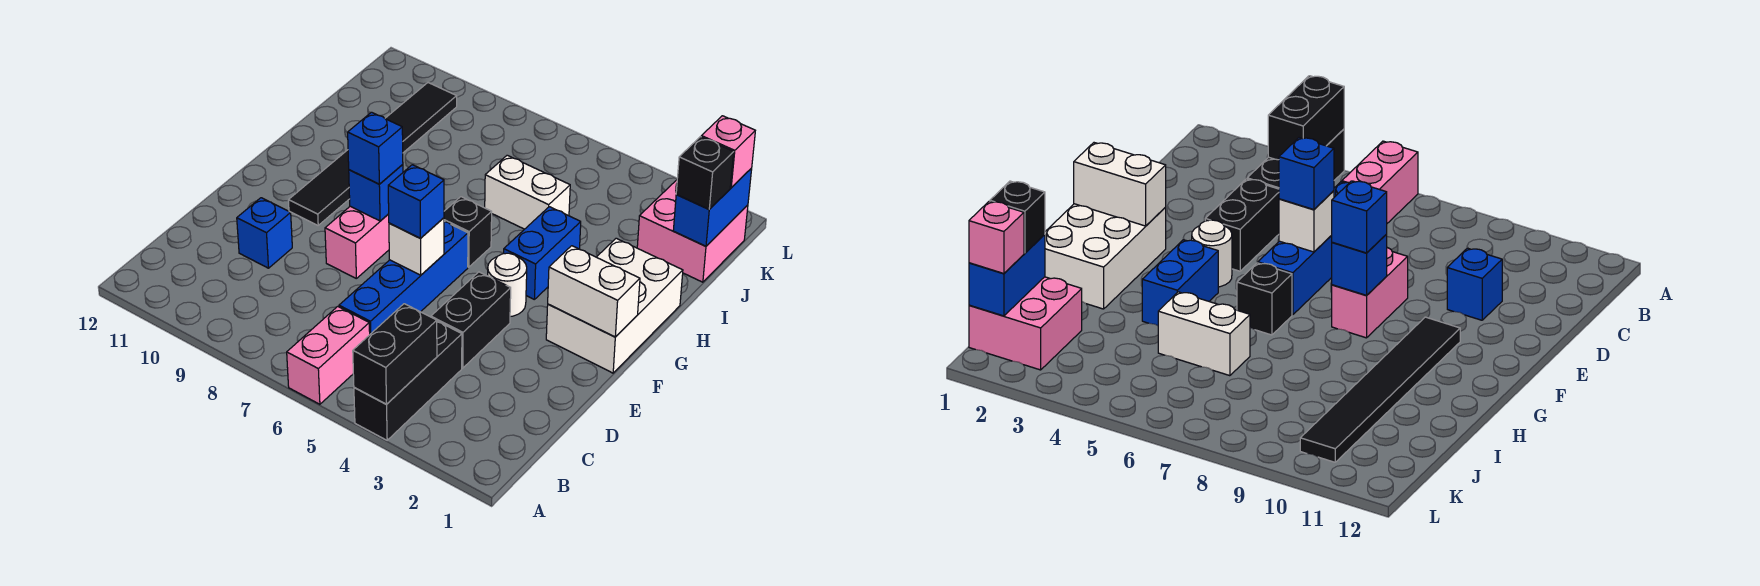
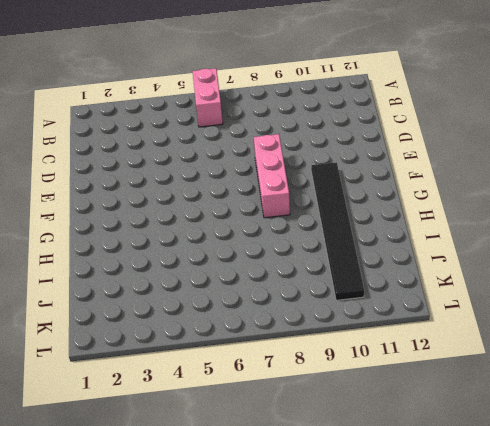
pink 1x3 brick [254,134,290,218] -> pink 1x2 brick [325,206,389,278]
none -> black 1x3 brick [354,321,462,440]
none -> blue 1x4 brick [339,221,468,334]
none -> black 1x2 brick [431,272,511,368]

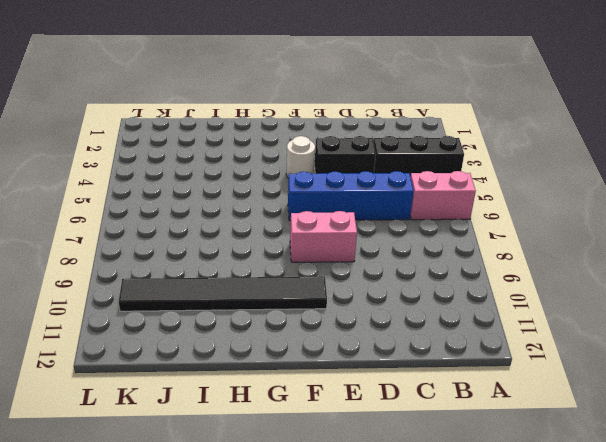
none -> blue 1x1 brick [237,198,292,268]
none -> white 2x3 brick [546,238,683,373]
none -> blue 1x2 brick [504,207,581,300]

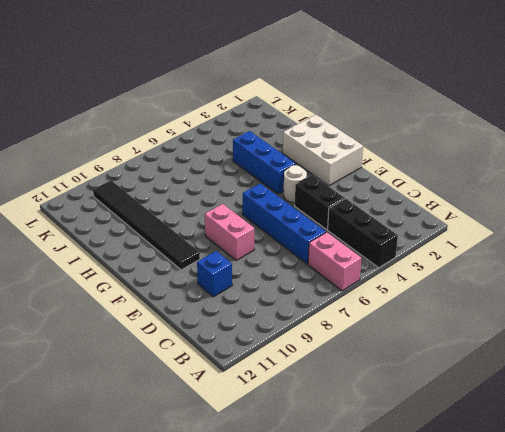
blue 1x3 brick [233,131,295,194] -> blue 1x2 brick [504,207,581,300]
none -> black 1x1 brick [444,197,492,267]
none -> white 1x2 brick [485,155,570,229]
none -> pink 2x2 brick [637,180,748,282]

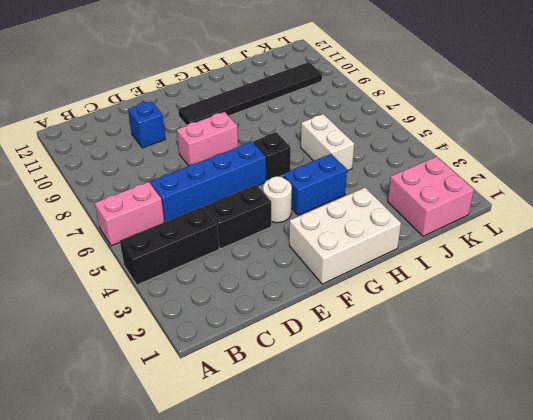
none -> black 1x2 brick [353,304,437,404]
none -> white 1x1 brick [389,218,444,275]
none -> white 1x2 brick [548,246,640,337]

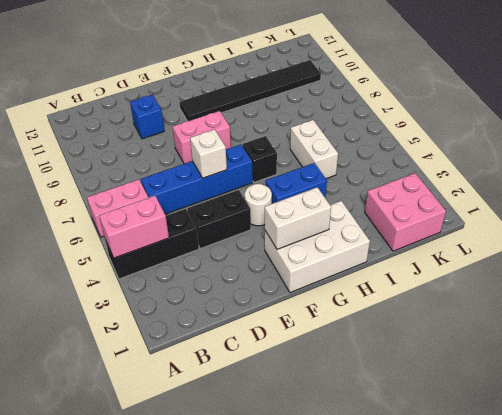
pink 1x2 brick [99,196,169,258] -> black 1x2 brick [353,304,437,404]
white 1x2 brick [265,187,331,249] -> white 1x2 brick turned to [548,246,640,337]
none -> blue 1x1 brick [349,164,403,221]
none -> blue 1x2 brick [673,168,752,246]
none -> blue 1x1 brick [388,165,444,238]

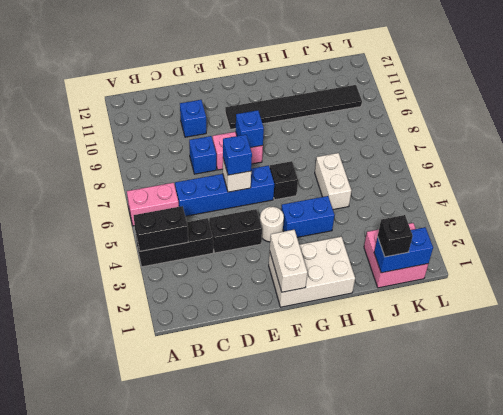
blue 1x1 brick [189,136,216,174] -> blue 1x1 brick moved to [348,112,403,184]
none -> pink 1x1 brick [701,116,755,188]

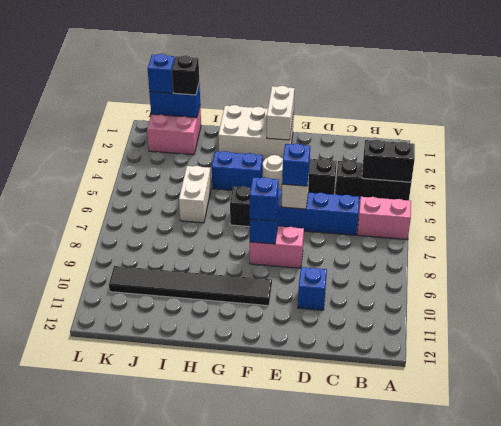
blue 1x1 brick [148,54,175,93] -> pink 1x1 brick [701,116,755,188]

